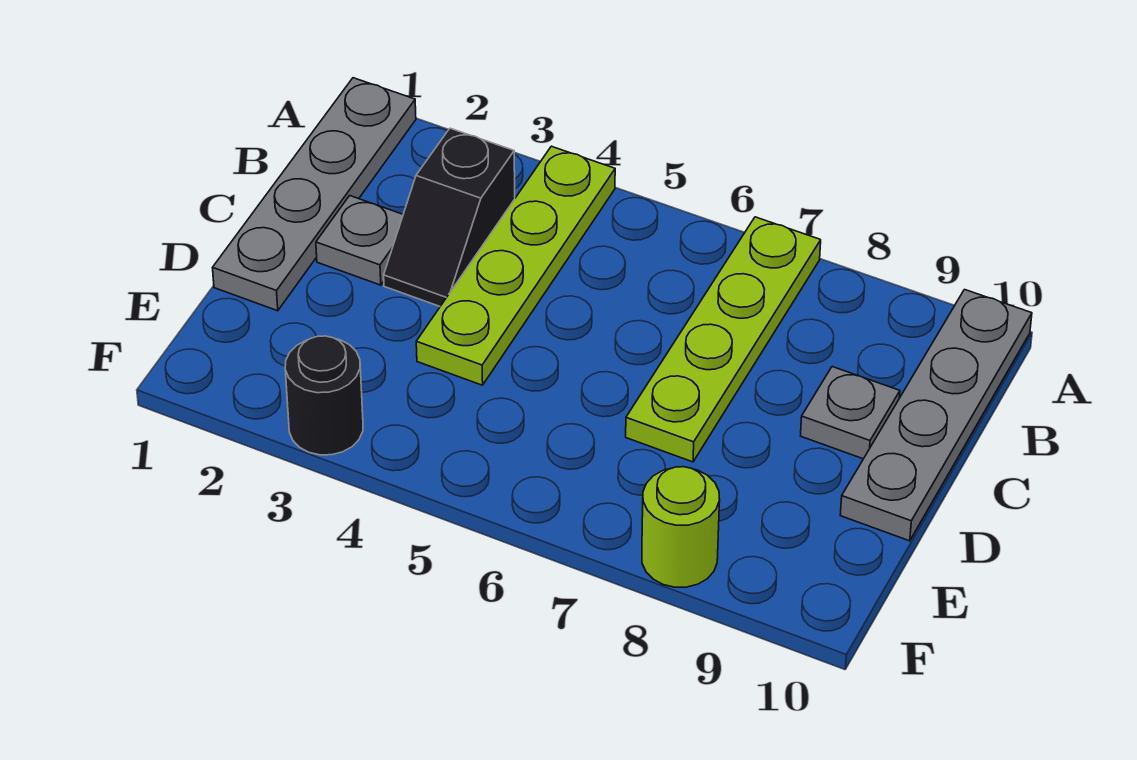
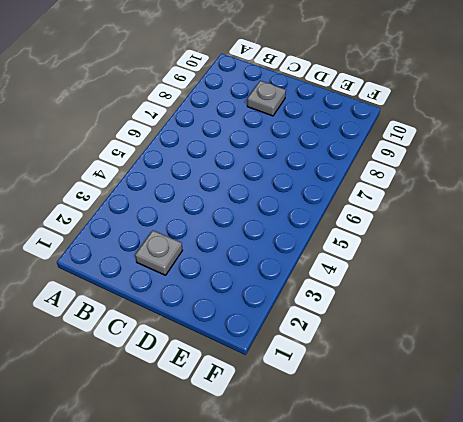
none -> grey 1x4 plate [213,78,416,311]
none -> lime 1x4 plate [416,146,615,385]

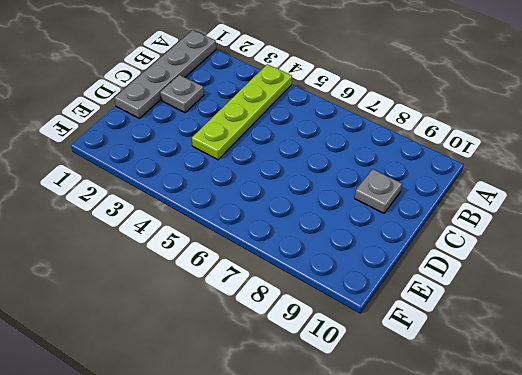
none -> lime 1x4 plate [626,217,821,462]
none -> grey 1x4 plate [840,290,1032,541]

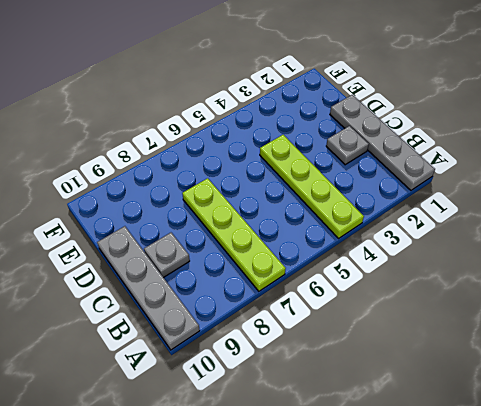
none -> black 1x2 slope [384,128,515,306]
none -> black 1x1 round brick [285,336,363,455]

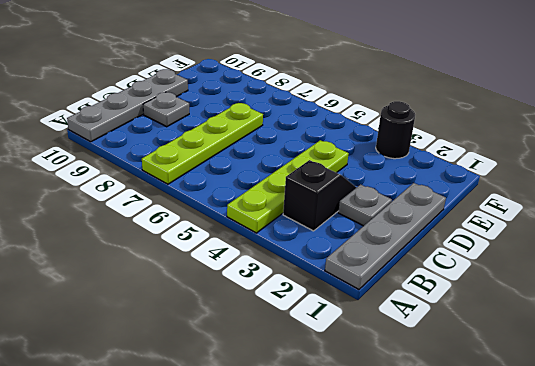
none -> lime 1x1 round brick [642,467,720,587]

